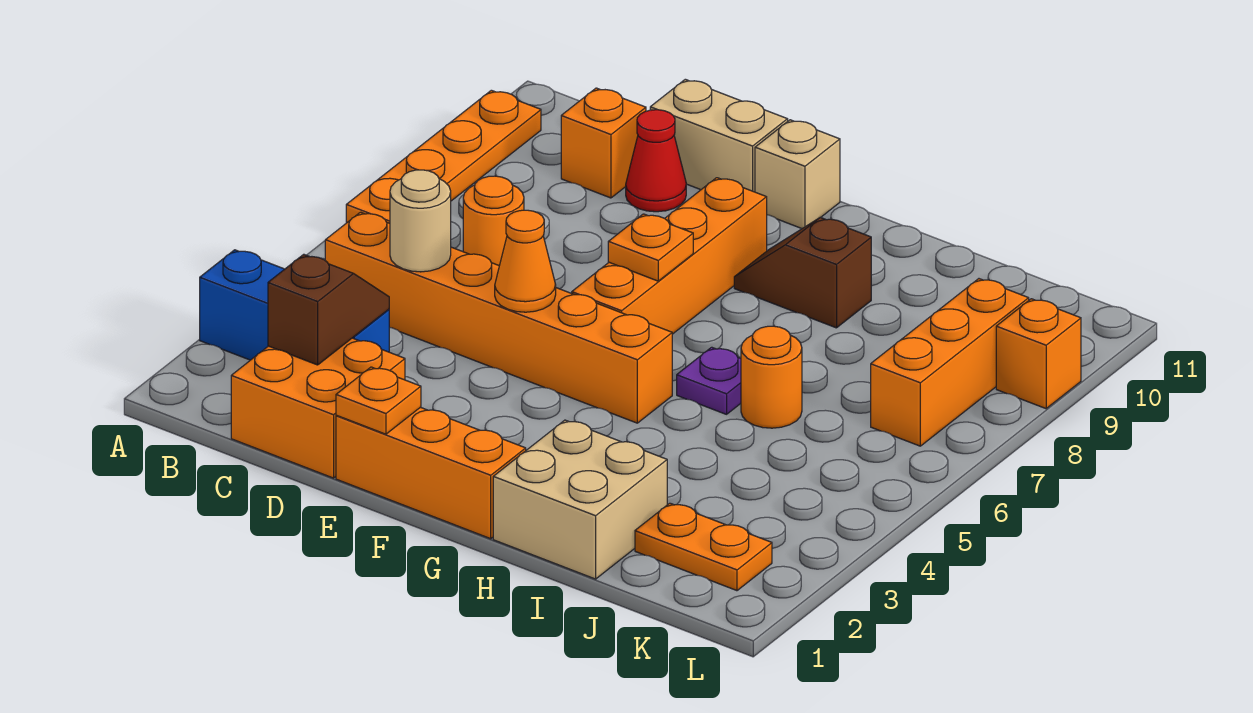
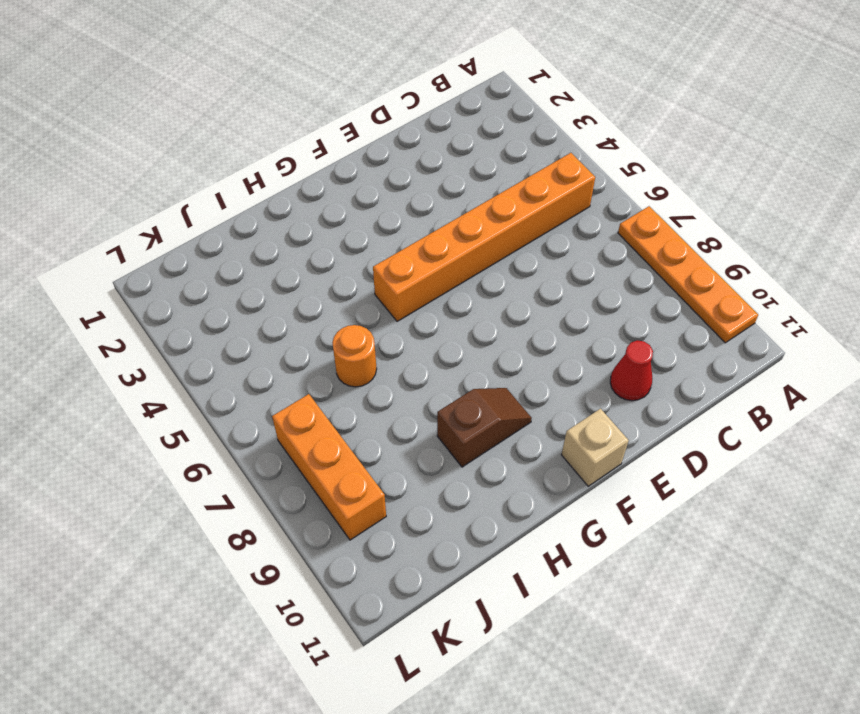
none -> blue 1x3 brick [200,250,389,360]
none -> orange 2x2 brick [231,338,405,478]
none -> orange 1x1 round brick [463,176,524,266]

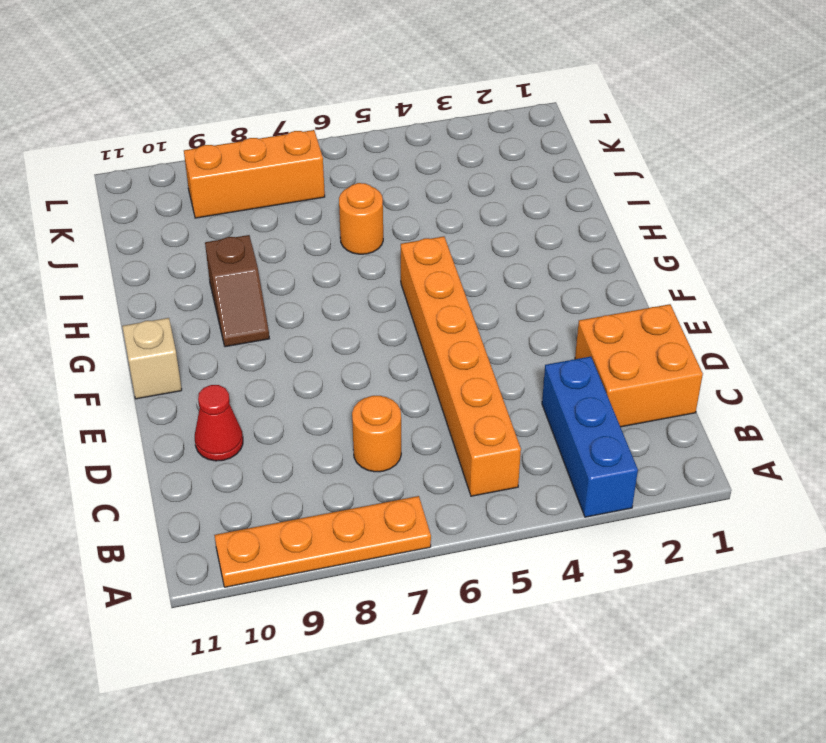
none -> orange 1x1 brick [561,88,646,198]
none -> tan 1x2 brick [650,79,788,192]
none -> orange 1x3 brick [336,407,526,539]

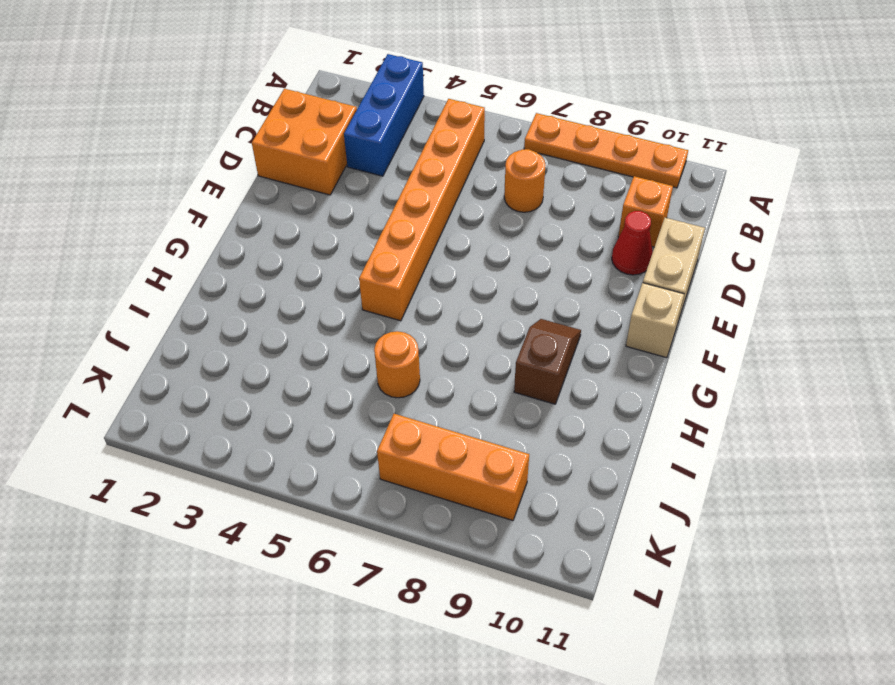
none -> orange 1x3 brick [336,407,526,539]
none -> orange 1x4 brick [572,178,767,334]
none -> tan 2x2 brick [493,420,667,579]

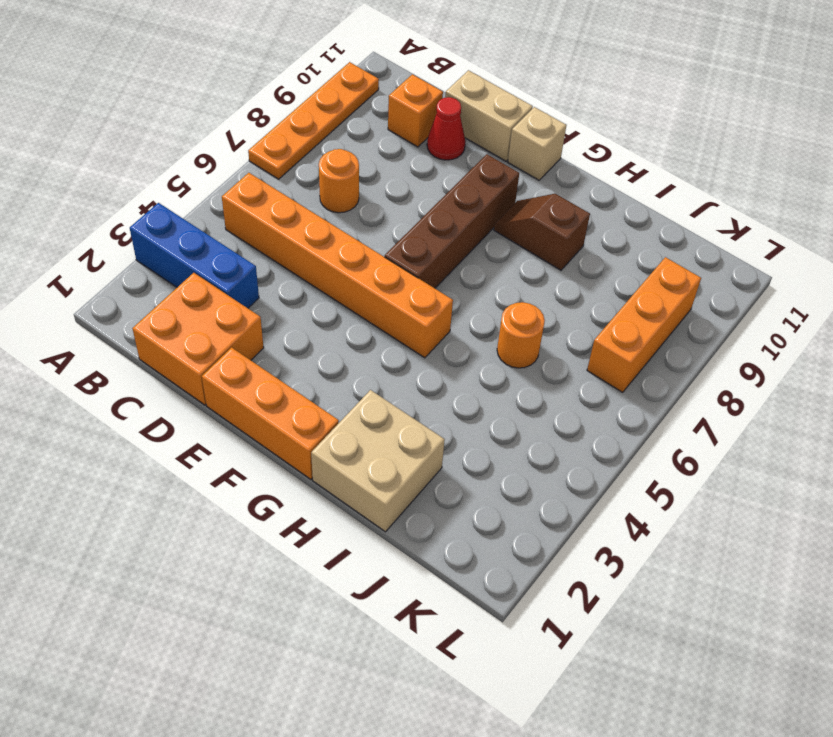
brown 1x4 brick [385,154,519,288] -> orange 1x4 brick [572,178,767,334]
none -> purple 1x1 plate [677,347,741,414]
none -> orange 1x2 plate [635,503,772,591]
none -> orange 1x1 brick [996,299,1081,409]

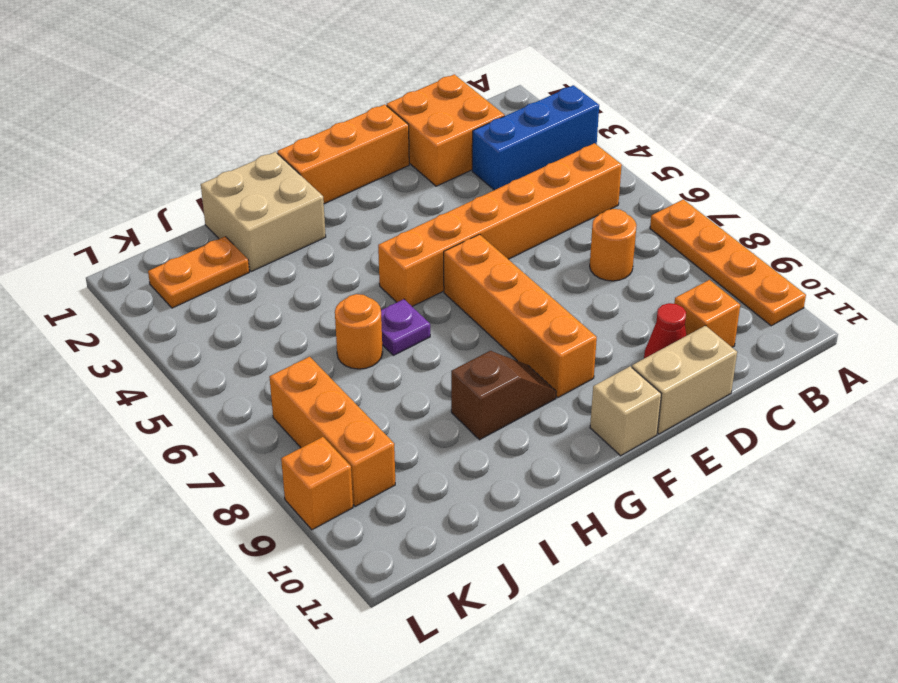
none -> brown 1x2 slope [268,254,389,365]
none -> tan 1x1 round brick [390,170,451,272]
none -> orange 1x1 plate [336,367,421,434]

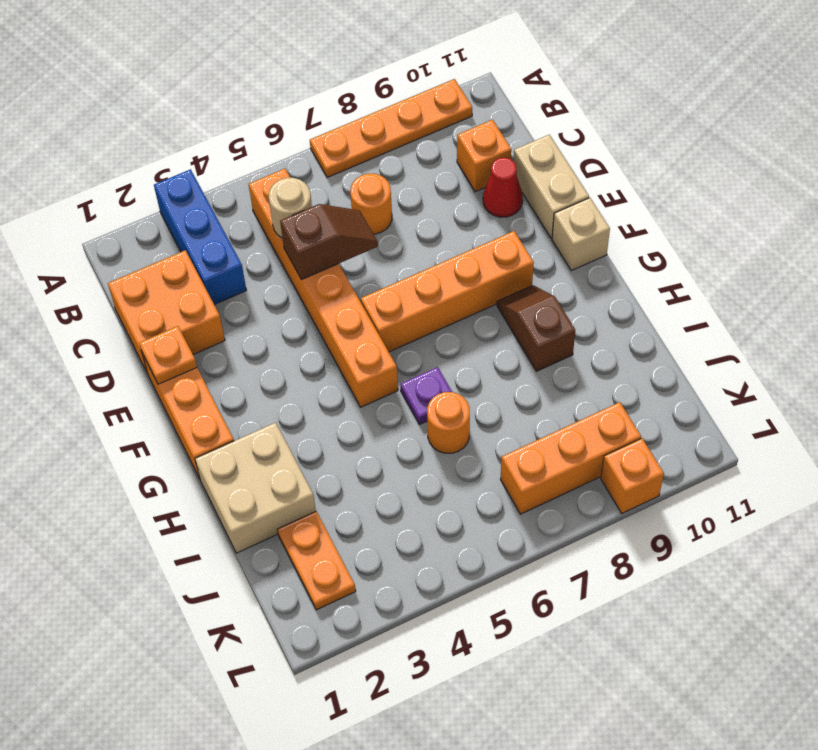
brown 1x2 slope [280,204,378,280] -> brown 1x2 slope moved to [268,254,389,365]
none -> orange 1x1 cone [495,210,556,312]
none -> orange 1x1 plate [608,214,693,281]

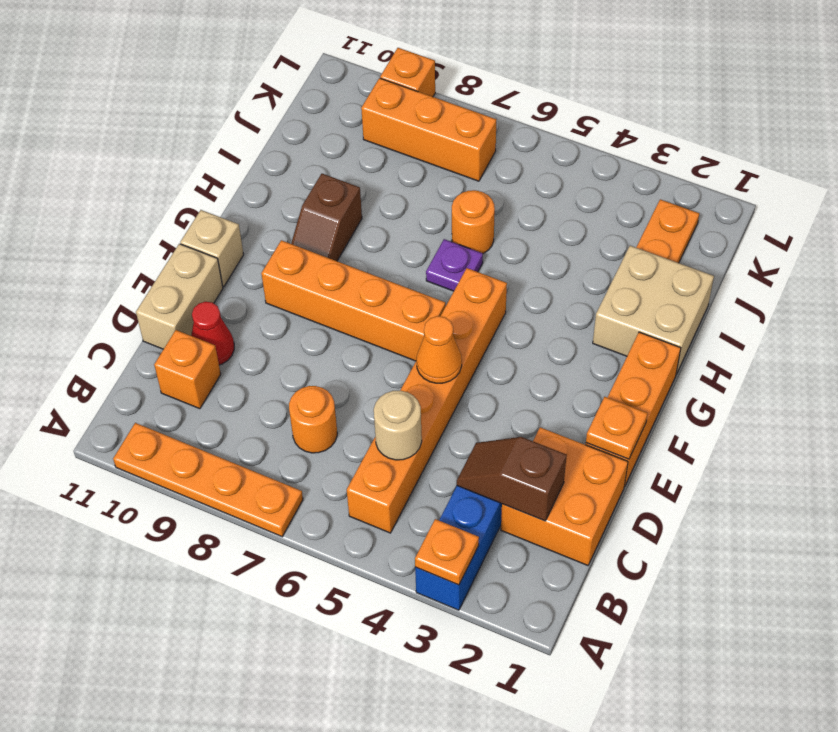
orange 1x1 plate [415,519,479,585] -> orange 1x1 plate moved to [608,214,693,281]

